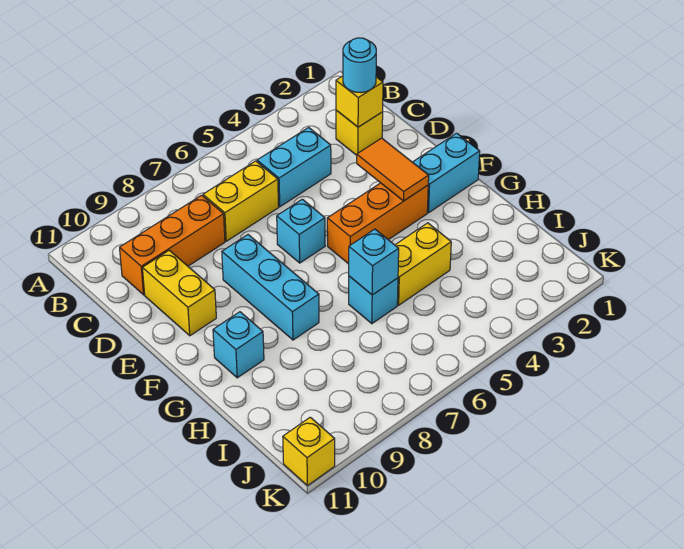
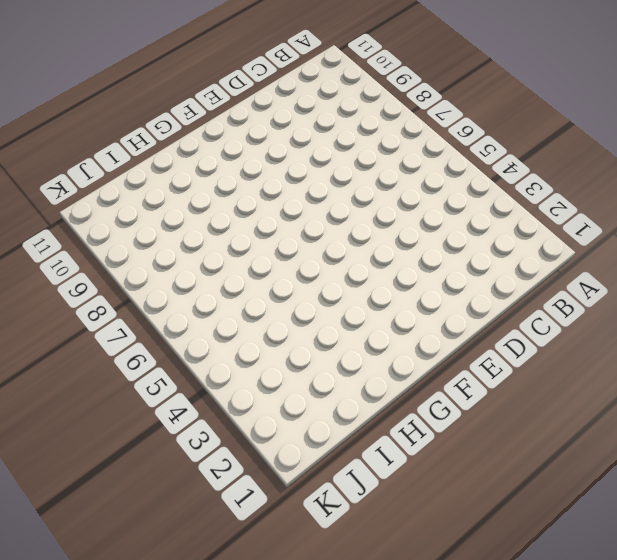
none -> yellow 1x1 brick [336,110,383,155]
none -> cyan 1x2 brick [257,127,331,207]
none -> yellow 1x2 brick [203,161,279,241]

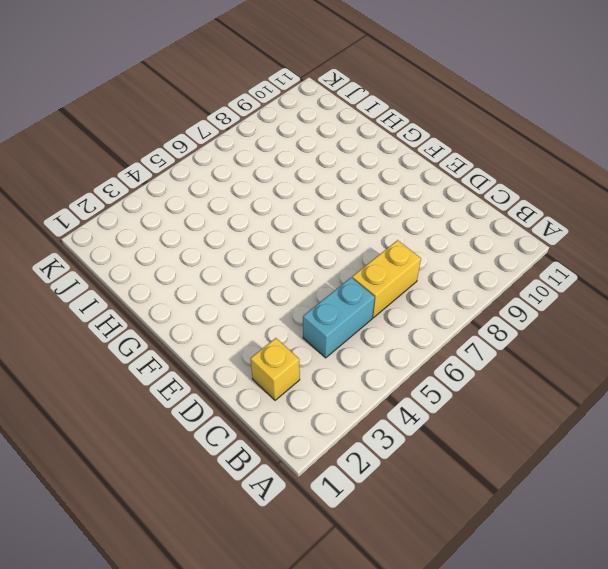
none -> orange 1x3 brick [120,195,225,295]
none -> yellow 1x2 brick [142,250,216,336]
none -> cyan 1x1 brick [277,199,325,263]

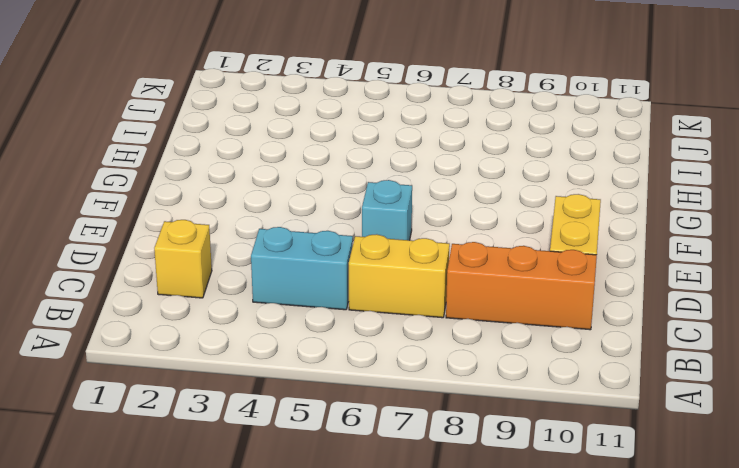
none -> cyan 1x3 brick [222,235,319,340]
none -> cyan 1x2 brick [413,133,480,213]
none -> orange 1x3 brick [327,183,428,264]

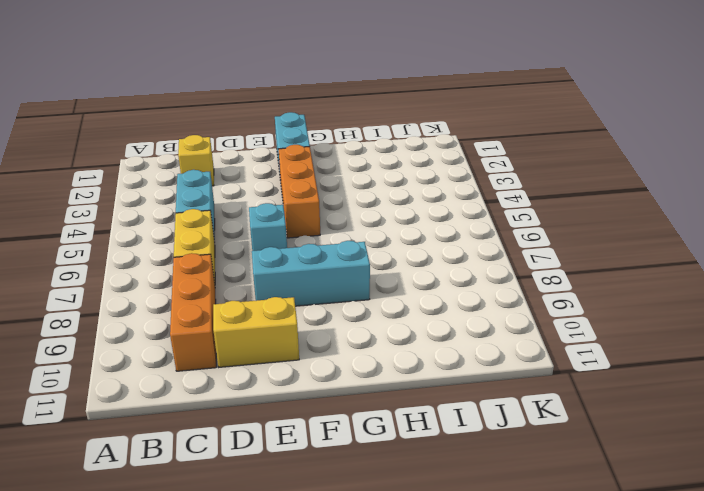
none -> cyan 1x1 brick [213,312,264,378]
none -> yellow 1x2 brick [395,223,451,305]
none -> cyan 1x1 brick [349,276,398,324]

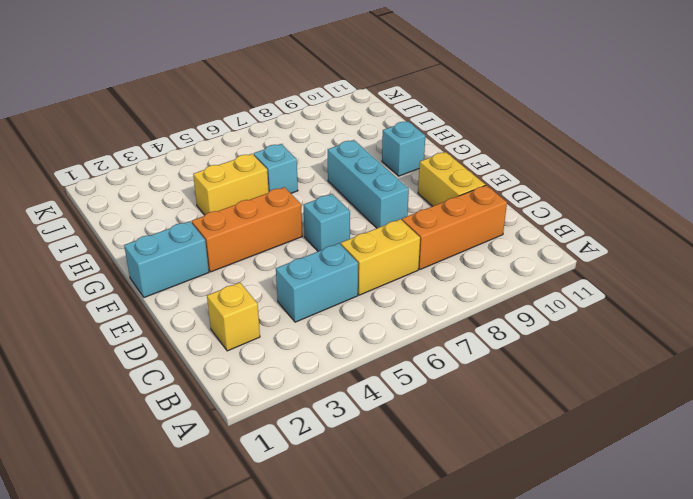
none -> yellow 1x1 brick [283,417,335,486]
none -> yellow 1x1 brick [336,76,383,127]
none -> orange 1x2 tile [357,138,429,201]

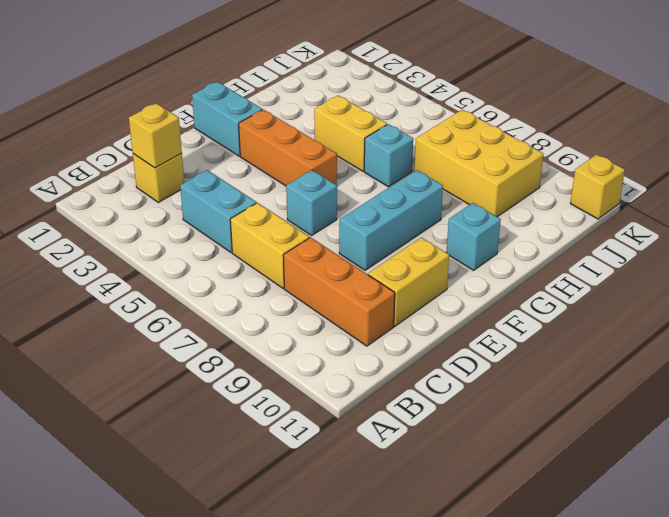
yellow 2x3 brick [414,110,543,217] -> none
none -> orange 1x2 tile [357,138,429,201]
none -> cyan 1x1 brick [349,229,399,295]
none -> cyan 1x1 round brick [343,38,376,92]

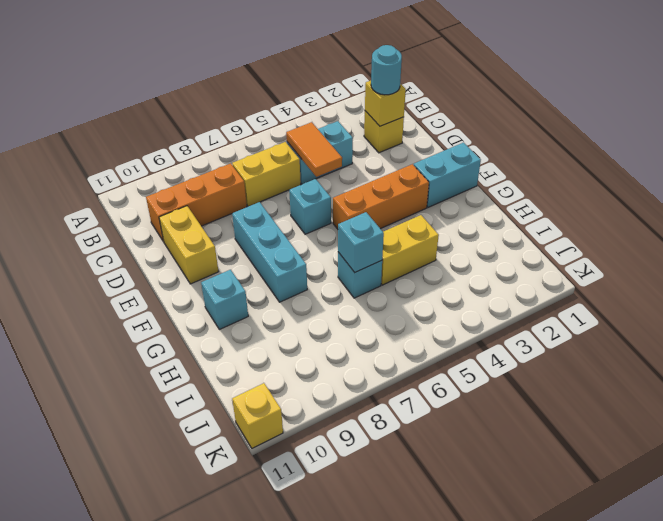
orange 1x2 tile [286,122,342,177] -> orange 1x2 tile moved to [357,138,429,201]

